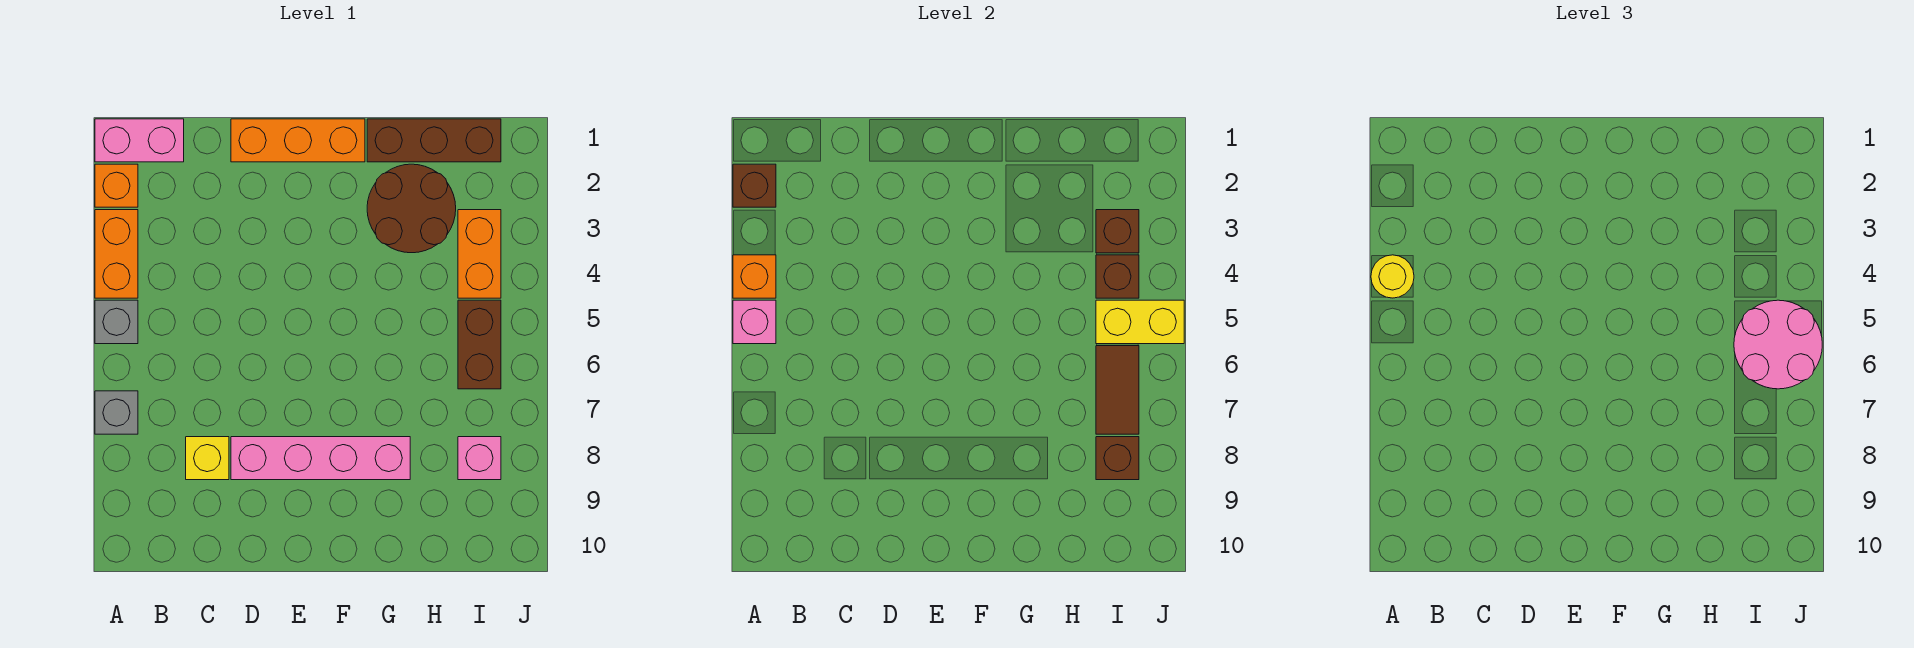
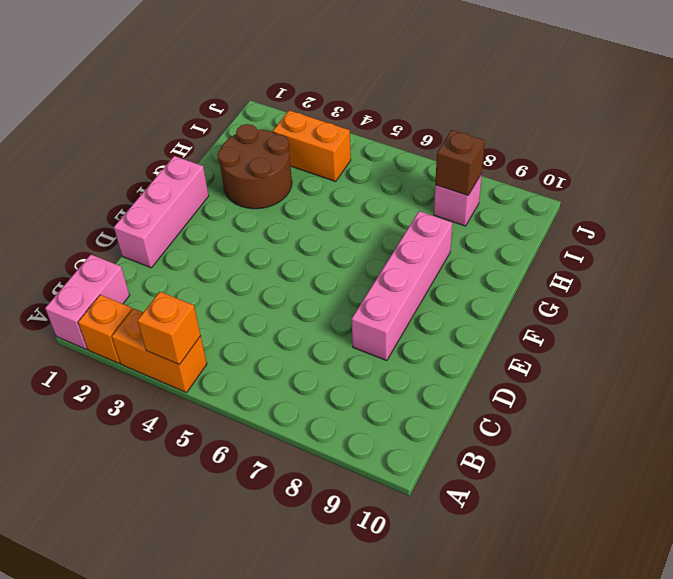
pink 1x3 brick [114,156,209,268] -> orange 1x3 brick [231,119,365,162]
none -> grey 1x1 brick [95,300,138,344]
none -> grey 1x1 brick [95,391,138,434]
none -> yellow 1x1 brick [186,437,229,480]

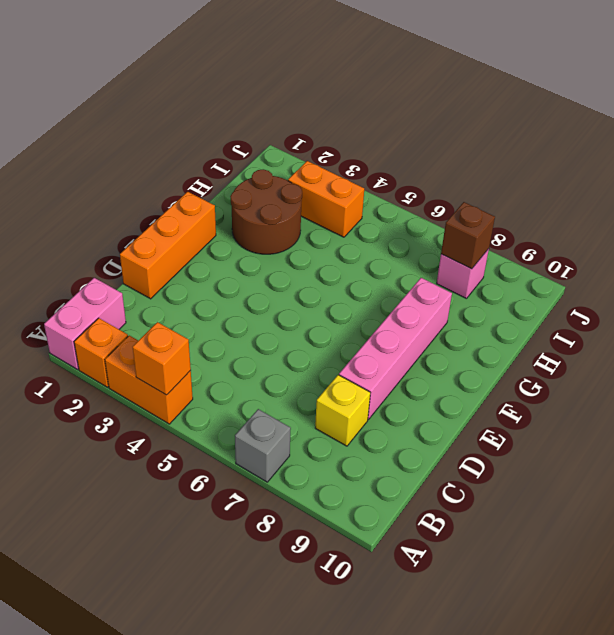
none -> grey 1x1 brick [95,300,138,344]
none -> brown 1x3 brick [367,119,501,162]
none -> brown 1x2 brick [458,300,501,389]

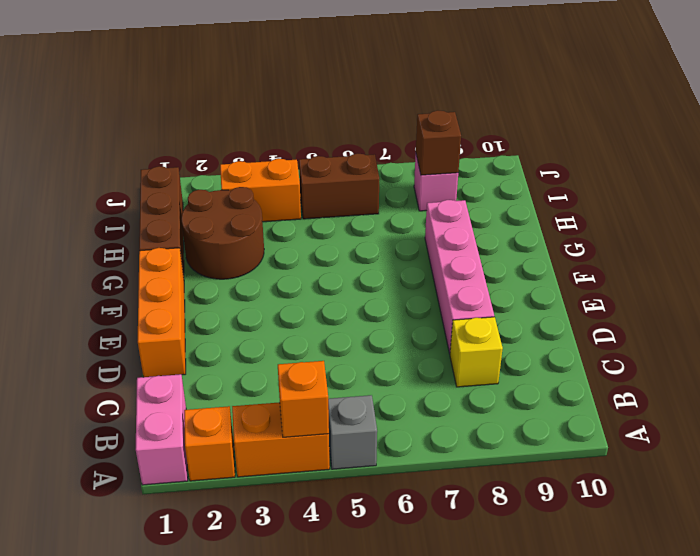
none -> grey 1x1 brick [95,391,138,434]
none -> brown 1x1 brick [733,164,776,207]
none -> pink 1x1 brick [733,300,776,344]

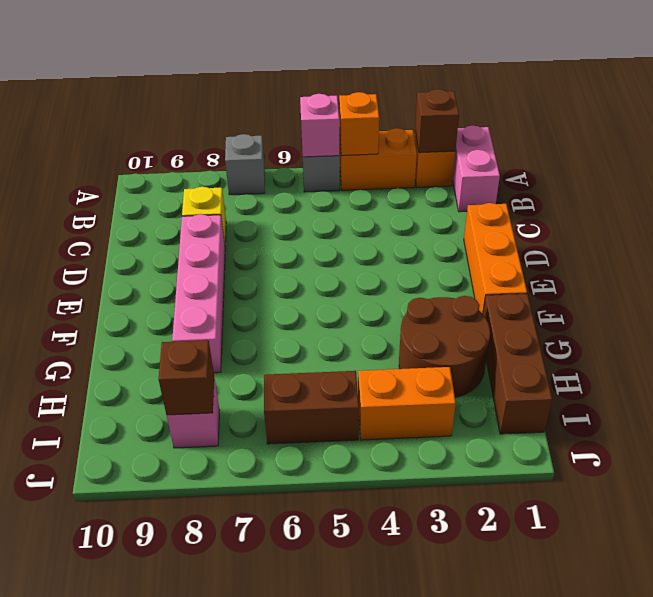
none -> brown 1x1 brick [1096,210,1139,253]
none -> brown 1x1 brick [1096,255,1139,298]
none -> yellow 1x2 brick [1096,300,1184,344]

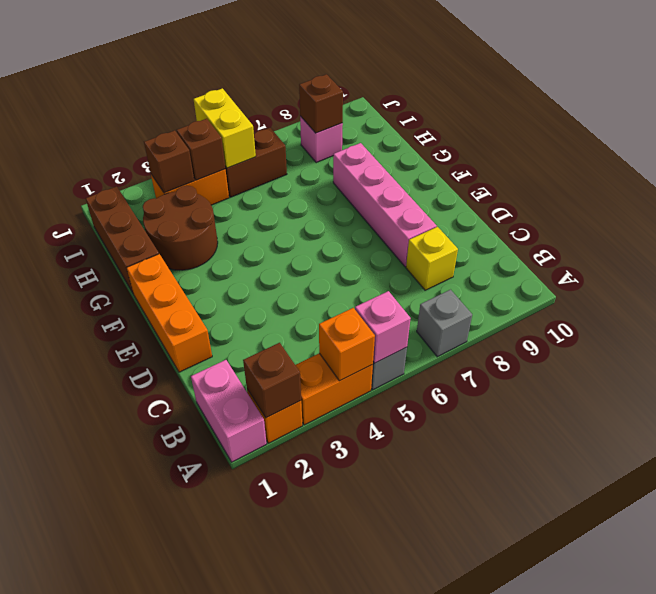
none -> brown 1x2 tile [1096,346,1139,434]
none -> yellow 1x1 round brick [1371,255,1414,298]
none -> pink 2x2 round brick [1734,300,1822,389]

